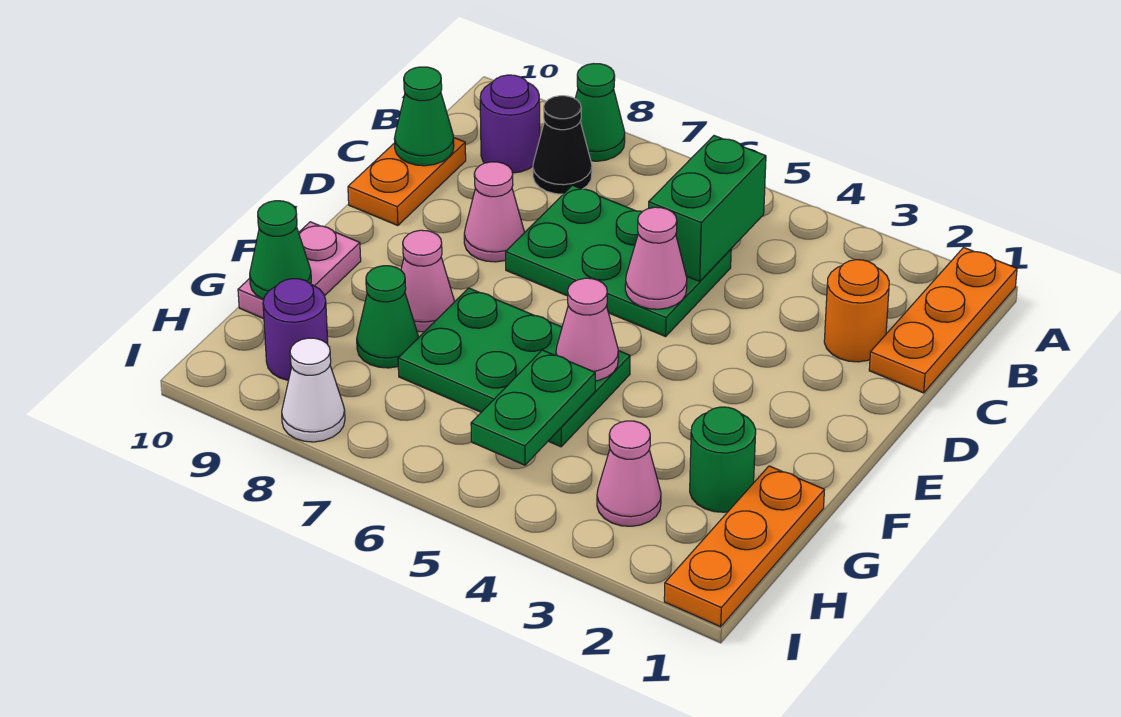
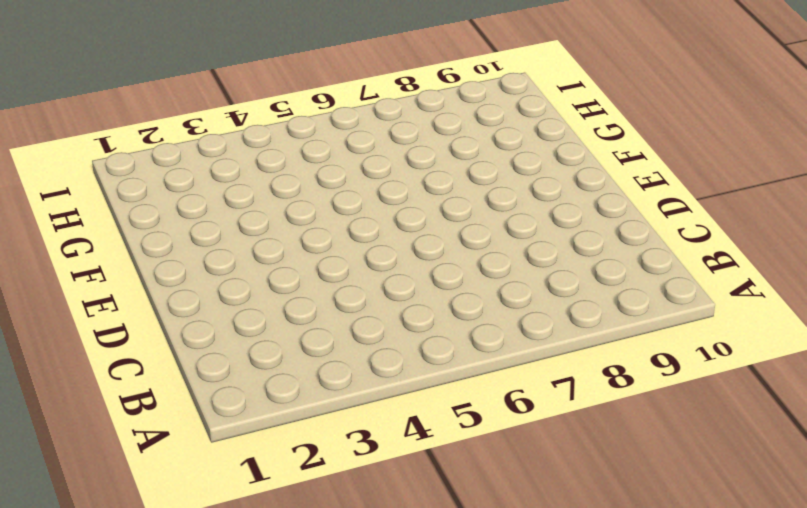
none -> orange 1x3 plate [869,247,1017,393]
none -> green 1x1 cone [575,64,625,161]
none -> black 1x1 cone [533,96,592,194]

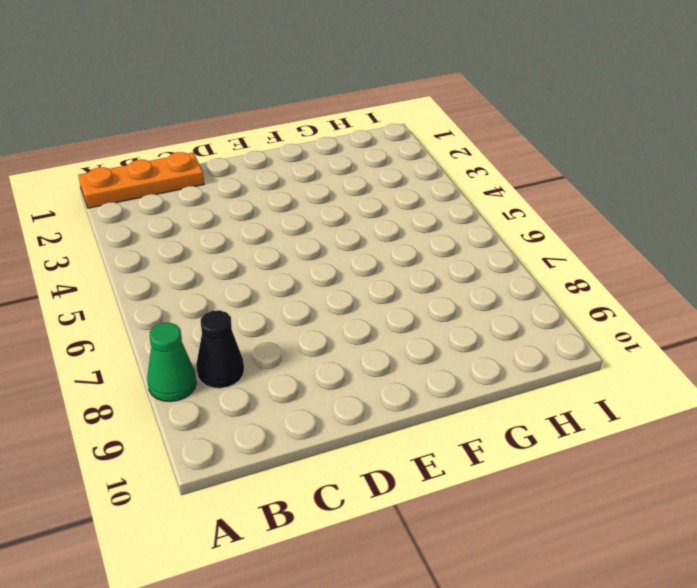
none -> purple 1x1 round brick [480,75,540,173]
none -> orange 1x1 round brick [824,260,889,362]
none -> green 2x3 plate [506,185,731,336]

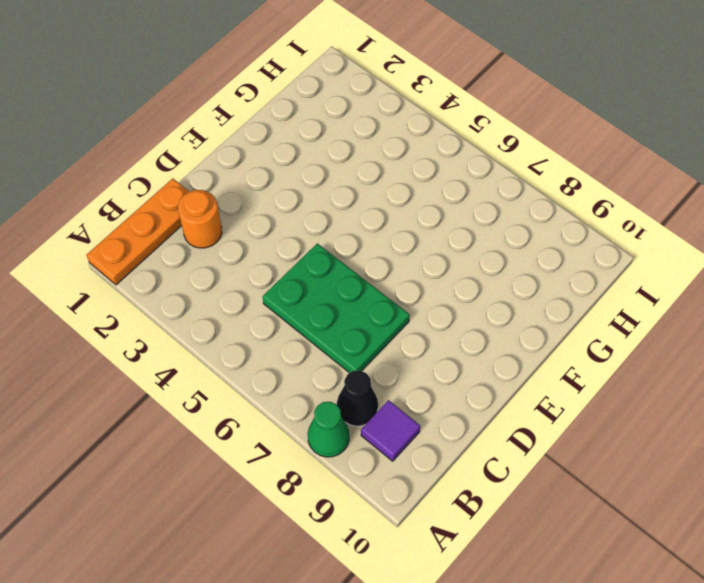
purple 1x1 tile [361,400,420,461] -> purple 1x1 round brick [480,75,540,173]
none -> orange 1x2 plate [348,138,466,226]
none -> pink 1x1 cone [464,162,524,262]
none -> green 2x3 plate [398,288,630,447]

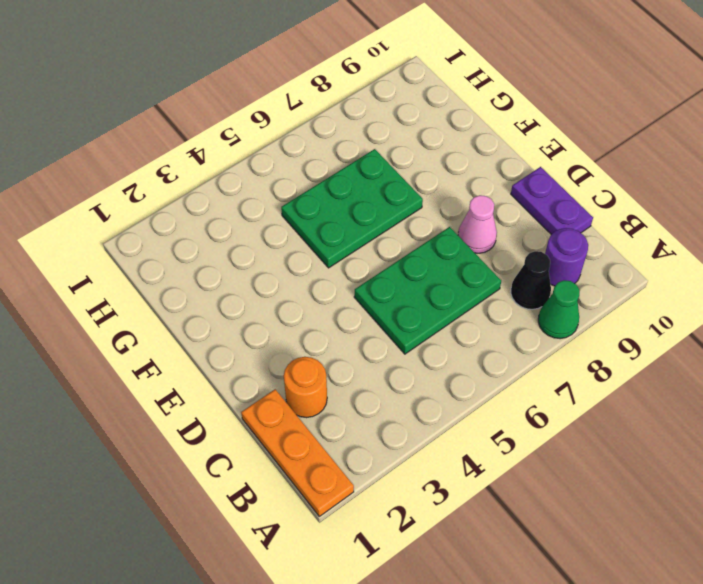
purple 1x2 plate [511,167,593,235] -> orange 1x2 plate [348,138,466,226]
none -> pink 1x1 cone [401,230,454,332]
none -> pink 1x2 plate [238,222,361,319]
none -> orange 1x3 plate [664,466,824,627]

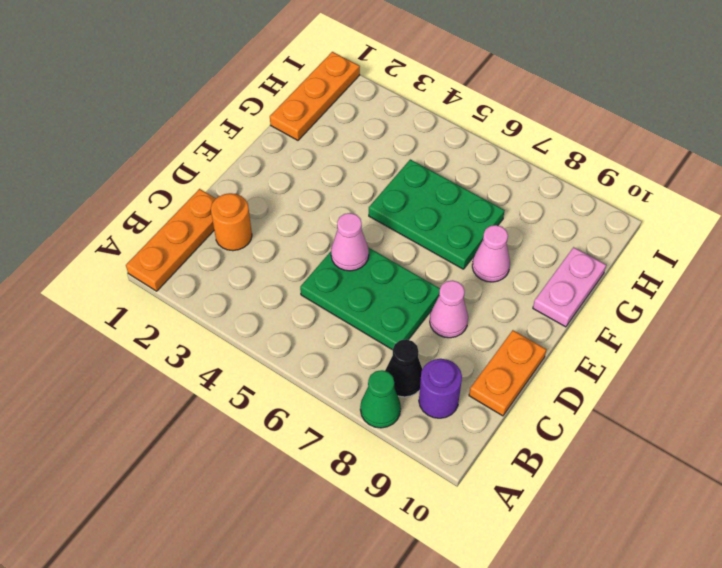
none -> green 1x1 round brick [690,407,756,512]
none -> green 1x1 cone [357,266,418,368]
none -> pink 1x1 cone [597,421,661,526]

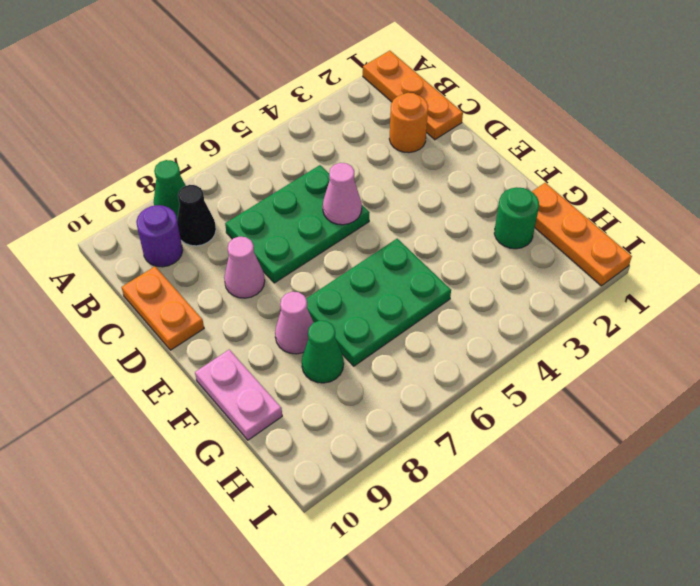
none -> pink 1x1 cone [597,421,661,526]
none -> purple 1x1 round brick [263,279,328,381]
none -> white 1x1 cone [282,338,345,442]

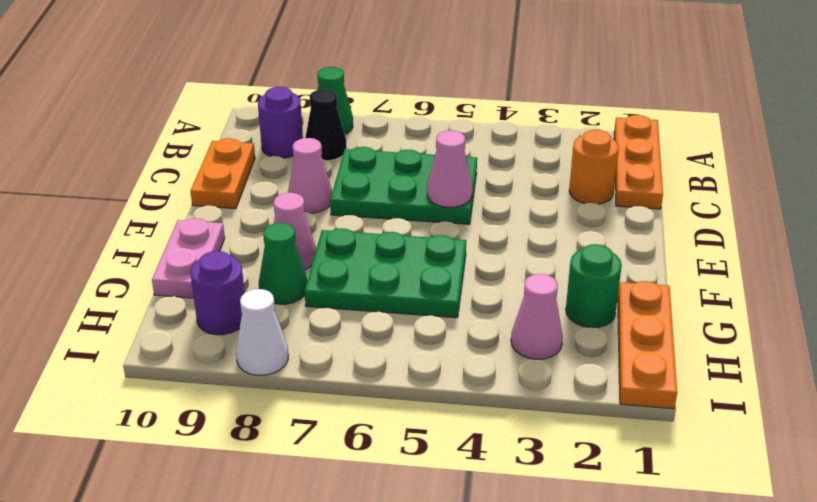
none -> green 1x2 brick [649,136,766,281]
none -> green 1x1 cone [394,67,454,166]
none -> pink 1x1 cone [556,278,618,381]

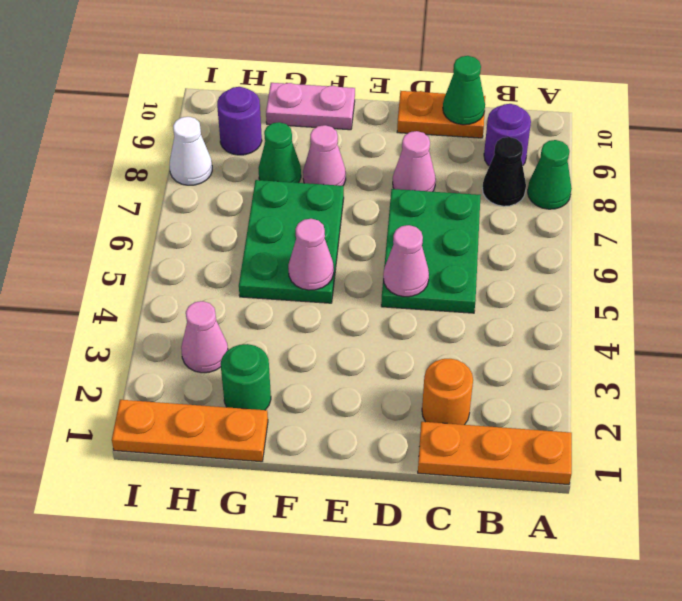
none -> green 1x2 brick [649,136,766,281]
none -> green 1x2 plate [471,350,595,465]
none -> green 1x1 cone [250,201,311,300]

